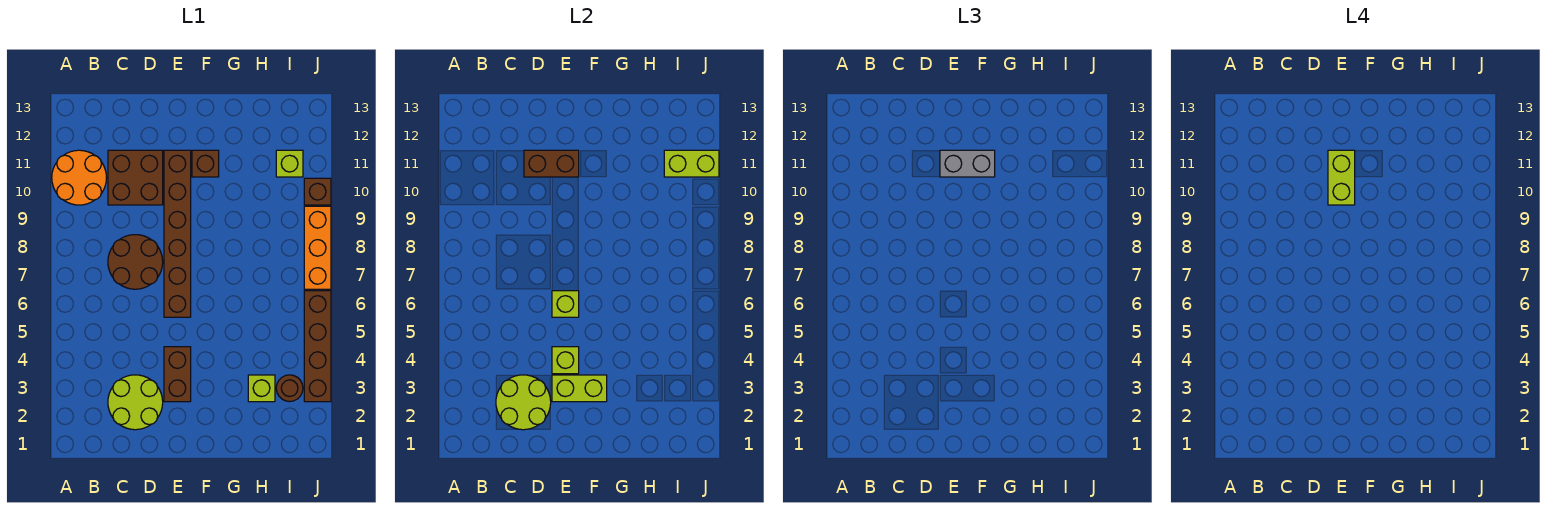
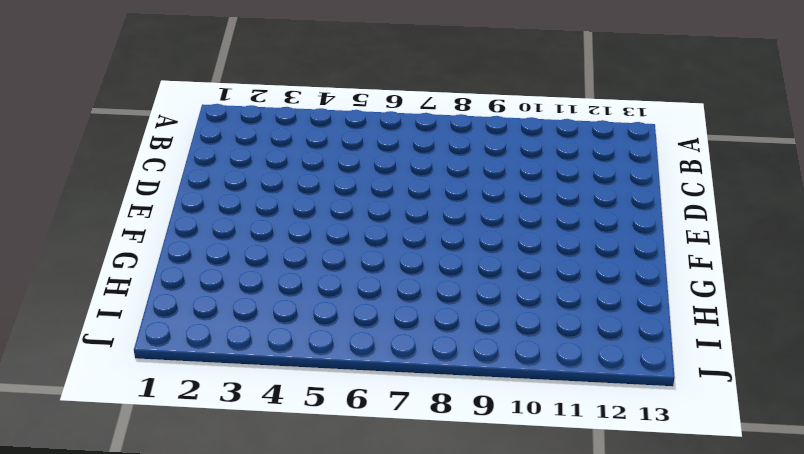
none -> orange 2x2 round brick [52,150,107,205]
none -> lime 2x2 round brick [108,375,163,430]
none -> brown 2x2 round brick [108,235,163,289]

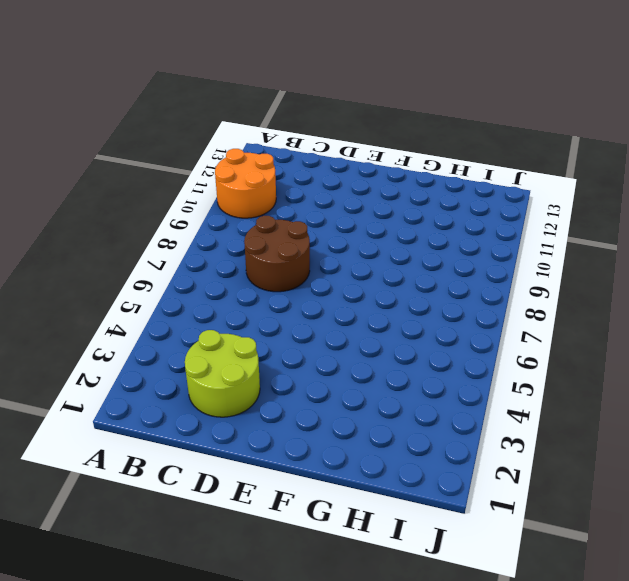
none -> brown 2x2 brick [108,150,163,205]
none -> brown 1x2 brick [164,347,191,402]
none -> brown 1x6 brick [164,150,191,317]

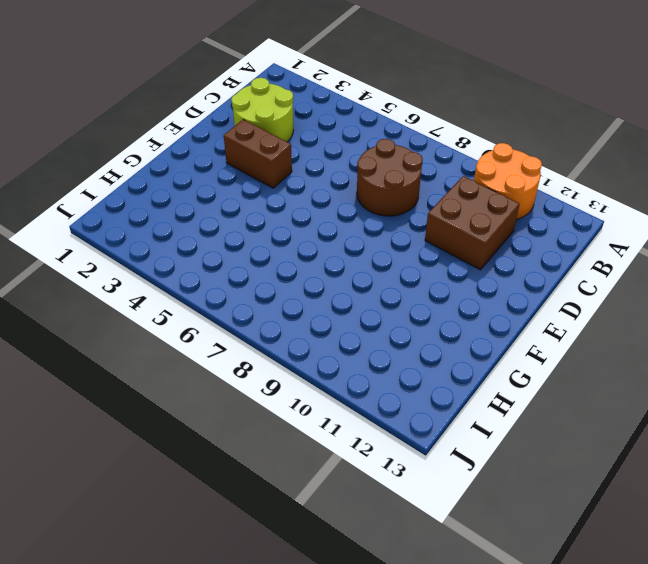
none -> brown 1x6 brick [164,150,191,317]
none -> brown 1x1 brick [192,150,219,177]
none -> lime 1x1 brick [248,375,275,402]

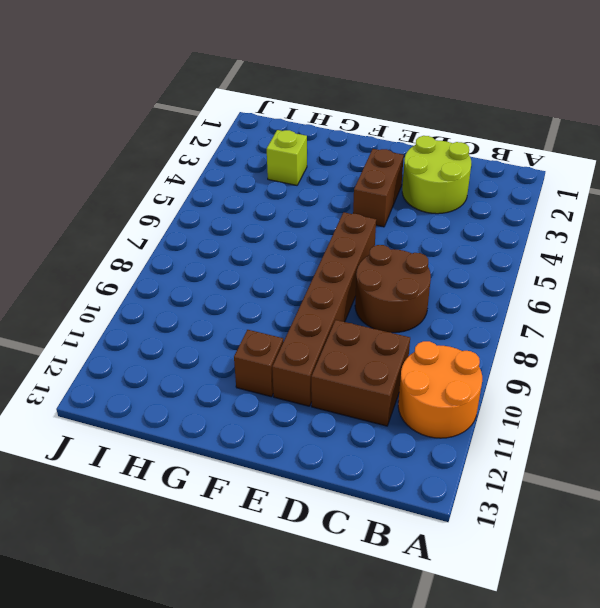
none -> brown 1x1 round brick [276,375,303,402]
none -> lime 1x1 brick [276,150,303,177]
none -> brown 1x4 brick [304,291,331,402]

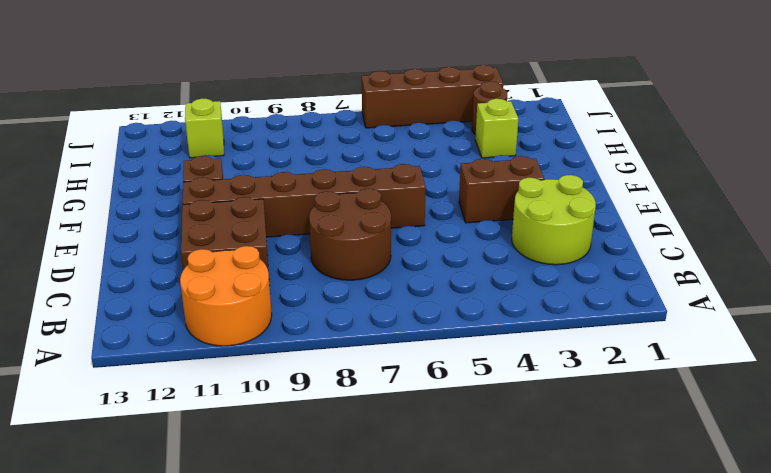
none -> orange 1x3 brick [304,206,331,289]
none -> brown 1x1 brick [304,178,331,205]
none -> lime 2x2 round brick [496,375,551,430]

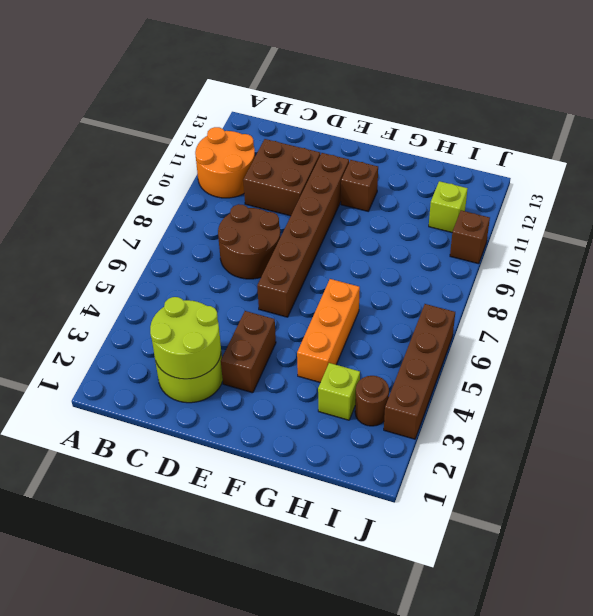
orange 1x3 brick [297,279,360,383] -> orange 1x3 brick moved to [304,206,331,289]
none -> brown 1x2 brick [524,150,579,177]
none -> lime 1x2 brick [552,375,607,402]
none -> lime 1x1 brick [552,347,579,374]

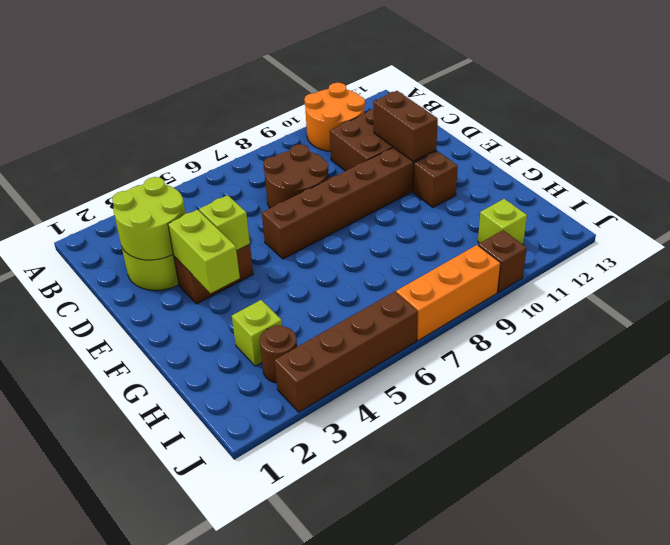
none -> lime 1x1 brick [552,291,579,317]
none -> lime 1x2 brick [664,150,719,177]
none -> grey 1x2 brick [940,150,995,177]

